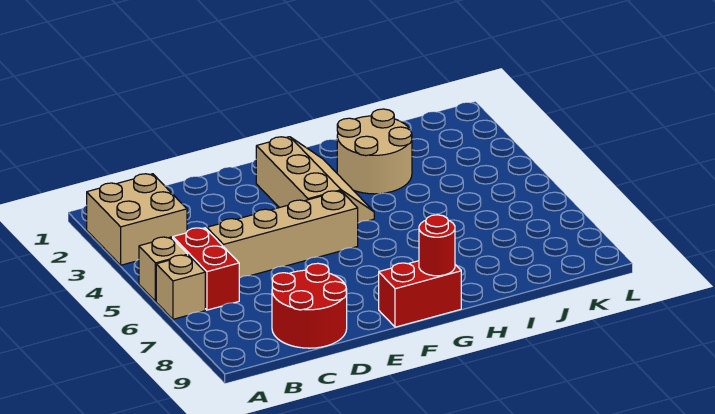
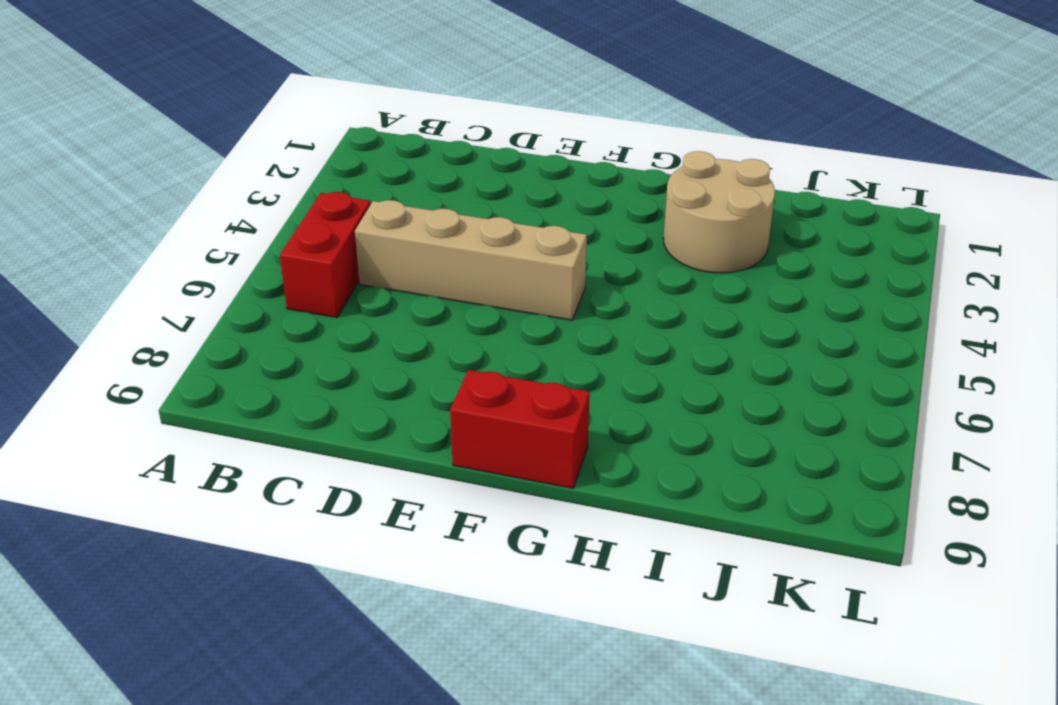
none -> tan 2x2 brick [87,174,187,265]
none -> tan 1x1 brick [139,237,188,301]

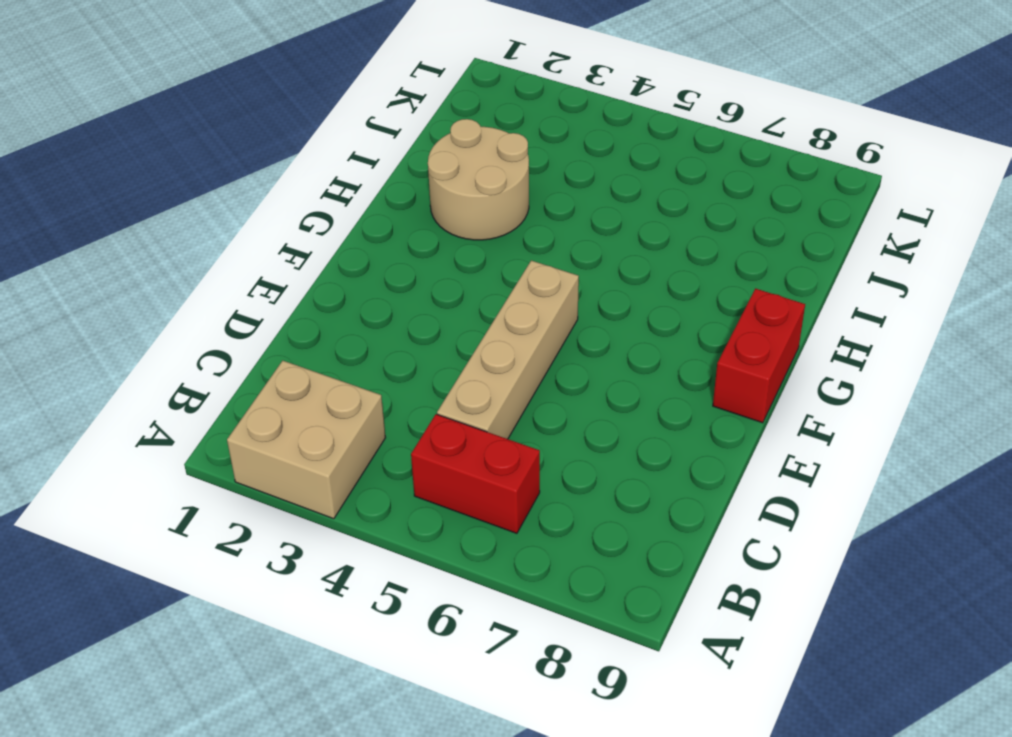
none -> tan 1x1 brick [139,237,188,301]
none -> tan 1x1 brick [156,255,205,319]

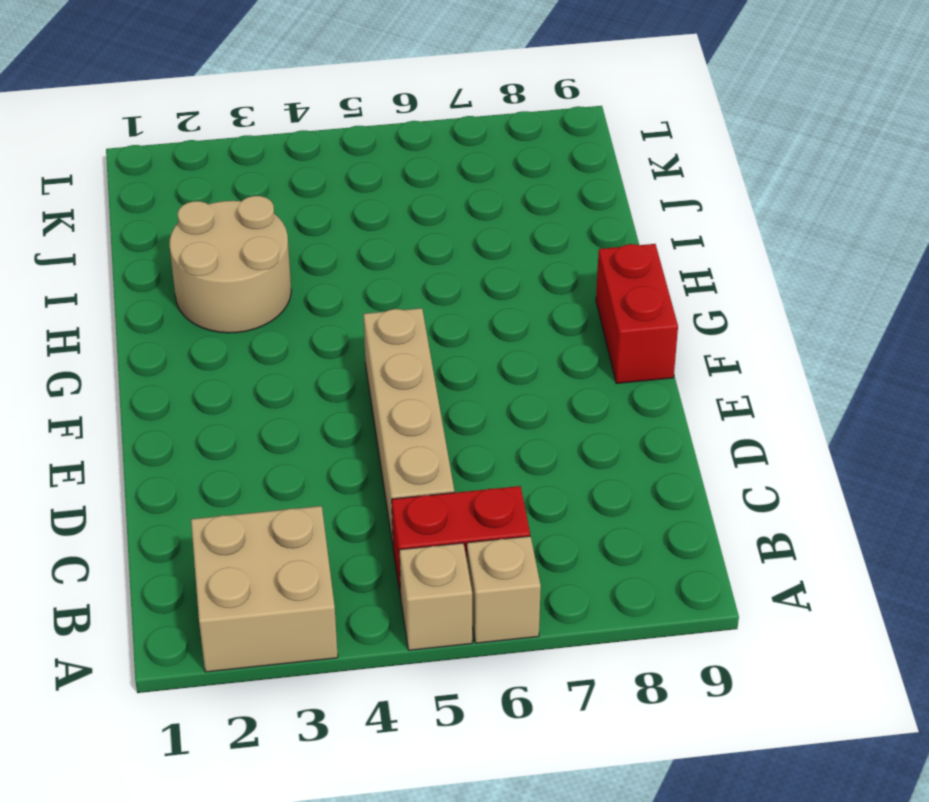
none -> red 2x2 round brick [272,263,347,348]
none -> tan 2x3 slope [256,137,374,223]

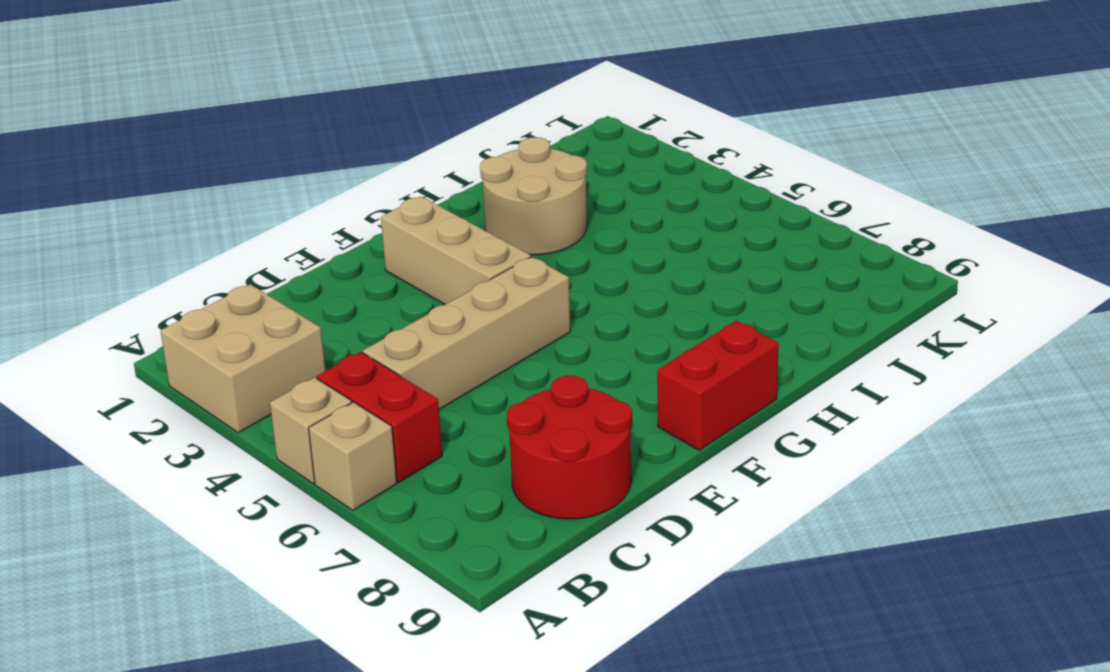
none -> red 1x1 round brick [419,215,455,276]

